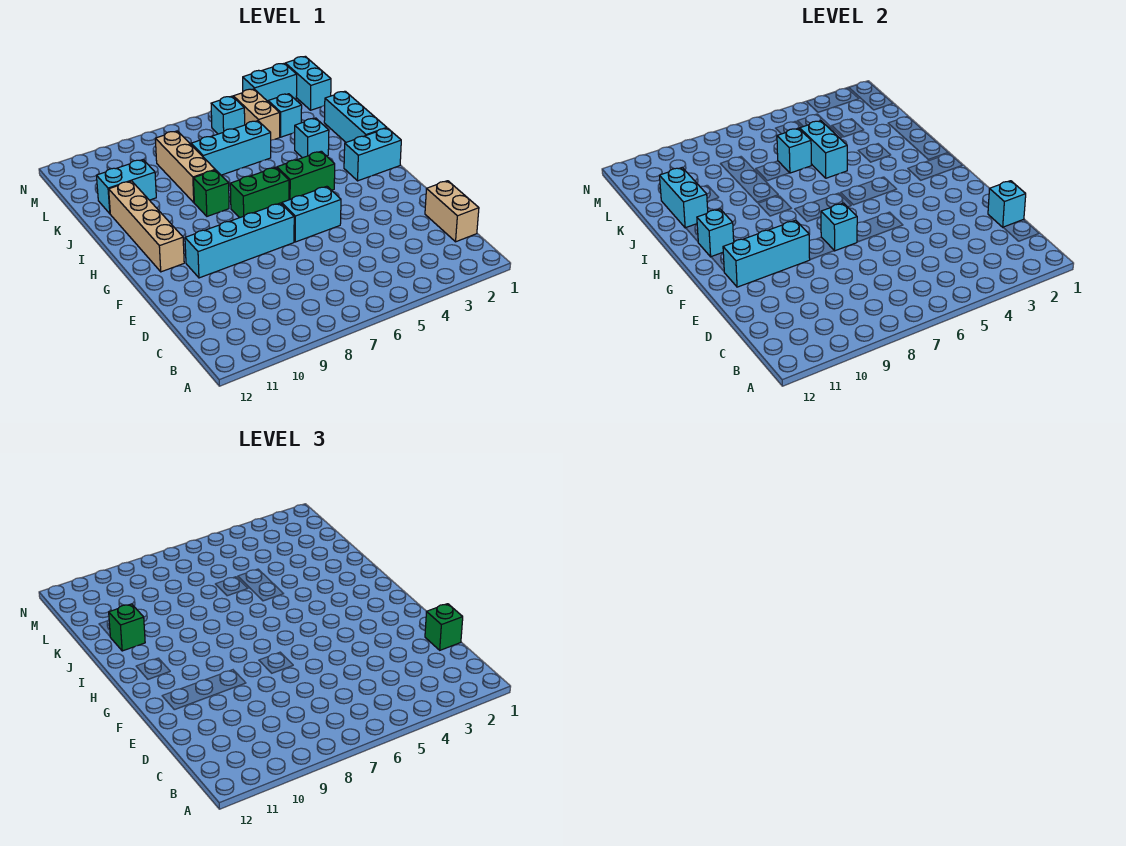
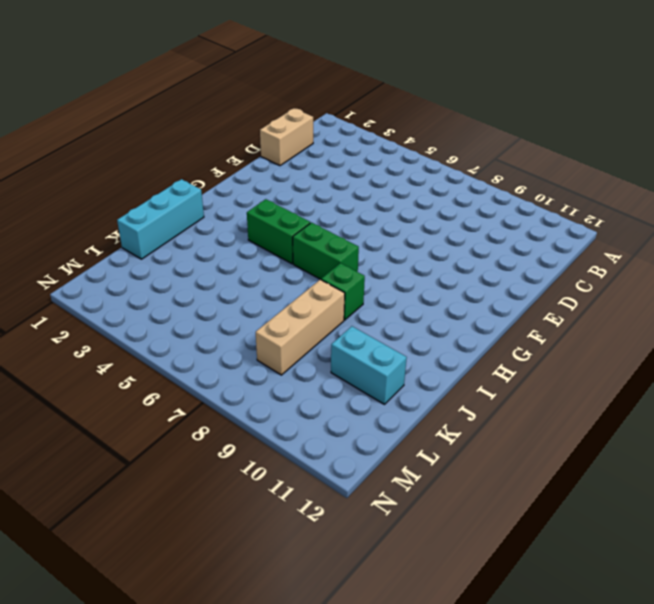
none -> cyan 1x2 brick [282,186,341,242]
none -> cyan 1x4 brick [185,203,294,278]
none -> tan 1x4 brick [109,181,184,272]

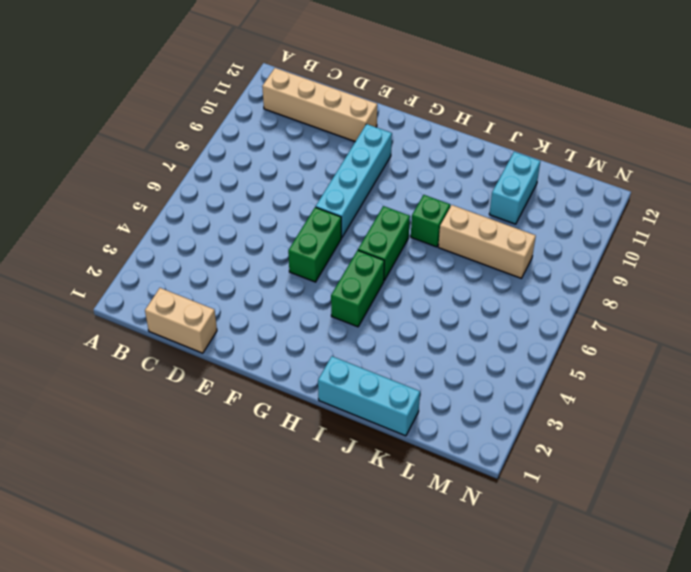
tan 1x4 brick [262,68,377,142] -> tan 1x4 brick moved to [109,181,184,272]
green 1x2 brick [288,207,341,282] -> cyan 1x2 brick [282,186,341,242]
none -> cyan 1x2 brick [344,128,401,181]
none -> cyan 1x1 brick [295,118,329,158]
none -> cyan 1x3 brick [191,121,271,175]

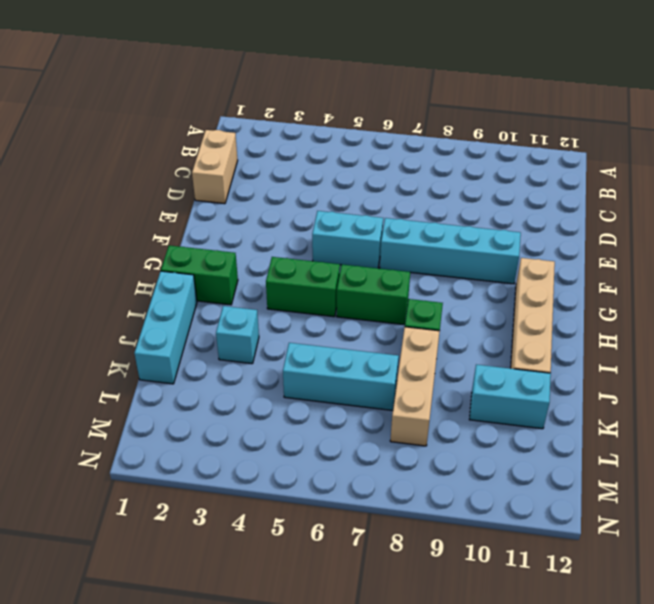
green 1x2 brick [161,245,238,305] -> cyan 1x2 brick [344,128,401,181]
none -> cyan 1x1 brick [268,94,302,137]
none -> tan 1x2 brick [233,89,280,140]
none -> cyan 1x2 brick [285,56,331,110]

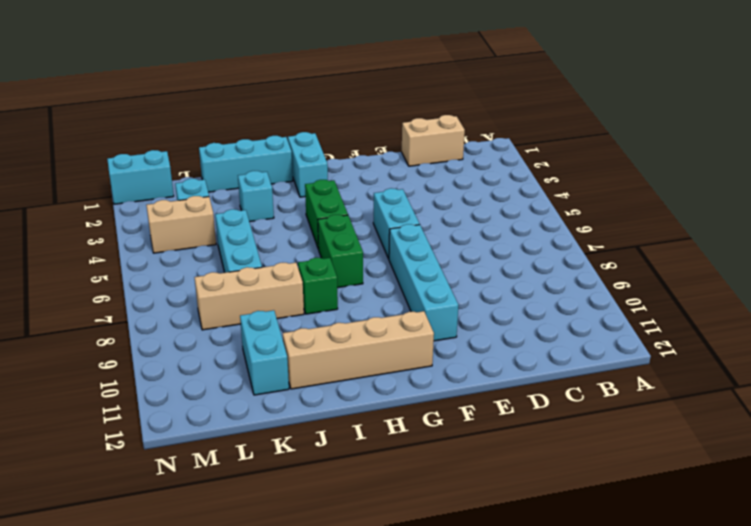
none -> cyan 1x1 brick [211,96,245,134]
none -> cyan 1x2 brick [243,63,297,101]
none -> cyan 1x1 brick [988,181,1026,227]

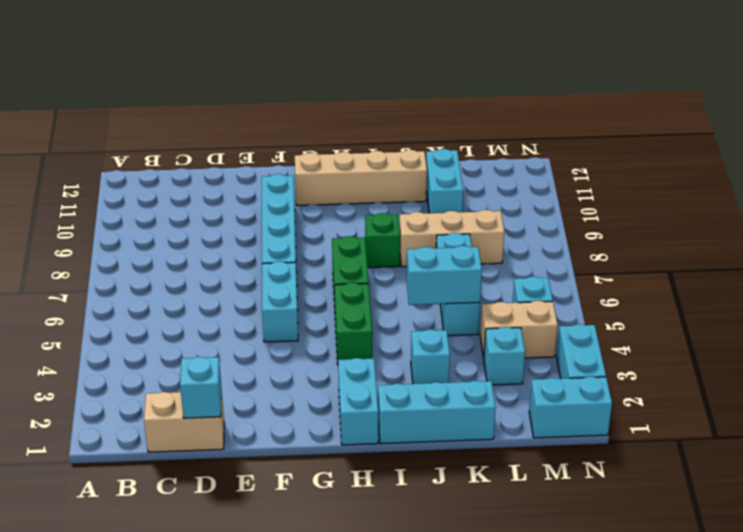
none -> cyan 1x1 brick [821,203,857,251]
none -> cyan 1x3 brick [723,220,810,287]
none -> cyan 1x1 brick [697,209,734,257]

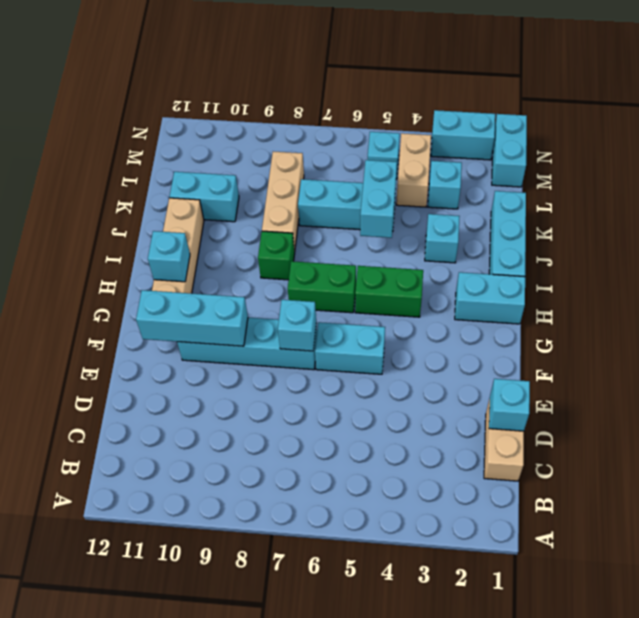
none -> cyan 1x2 brick [659,168,708,228]
none -> cyan 1x1 brick [777,128,811,173]
none -> green 1x1 brick [425,604,463,650]

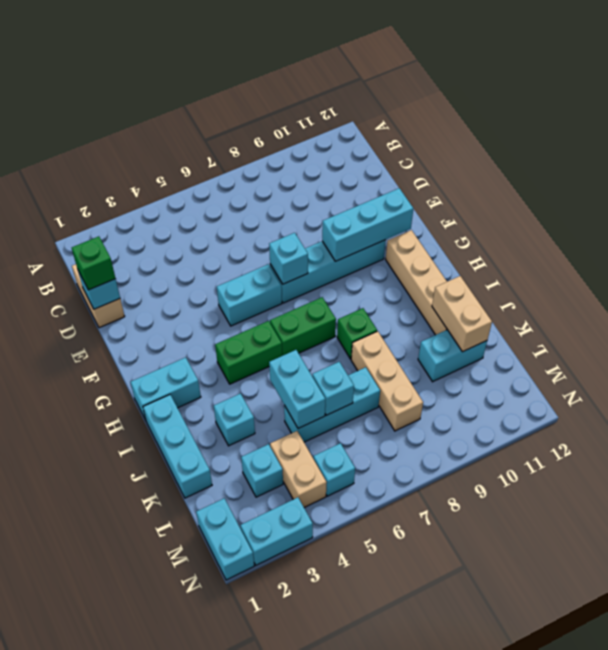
tan 1x2 brick [432,276,492,352] -> cyan 1x2 brick [659,168,708,228]
none -> cyan 1x1 brick [697,209,734,257]
none -> green 1x1 brick [109,604,145,651]

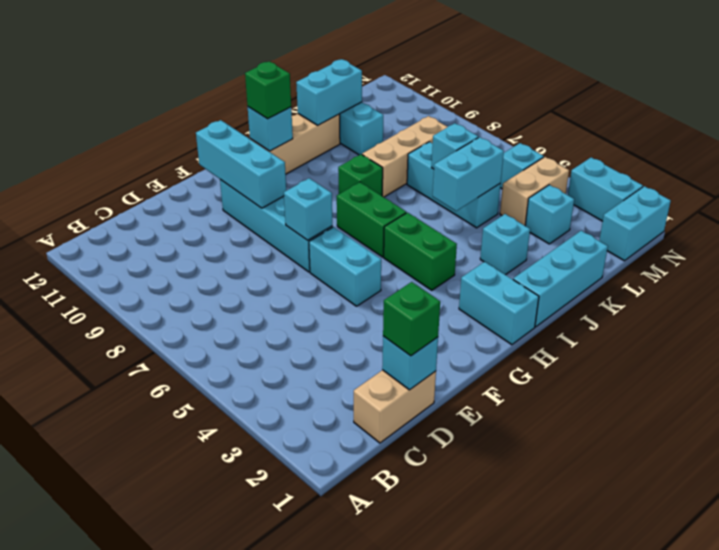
green 1x1 brick [245,61,291,119] -> green 1x1 brick moved to [109,604,145,651]

